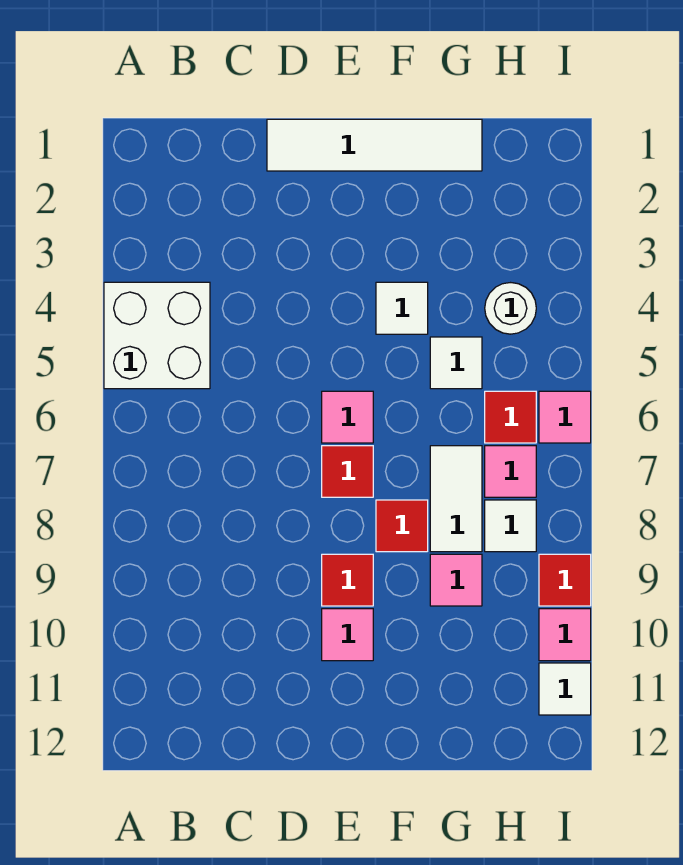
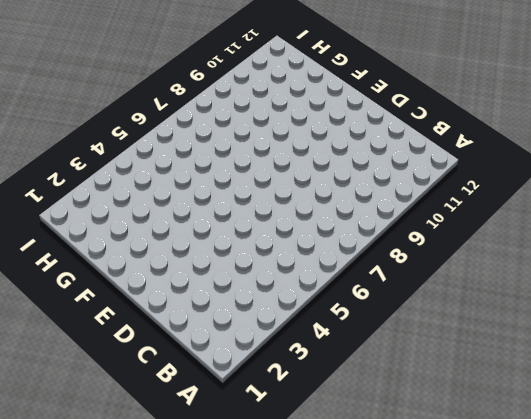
none -> white 2x2 brick [104,282,210,389]
none -> white 1x4 tile [267,119,482,171]
none -> pink 1x1 tile [322,391,373,443]

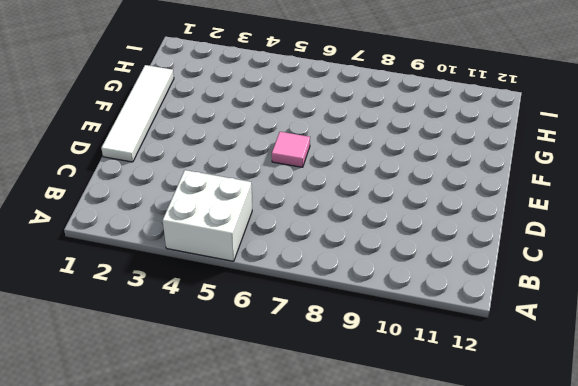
none -> red 1x1 tile [322,446,373,497]
none -> red 1x1 tile [322,554,373,606]
none -> pink 1x1 tile [322,609,373,661]

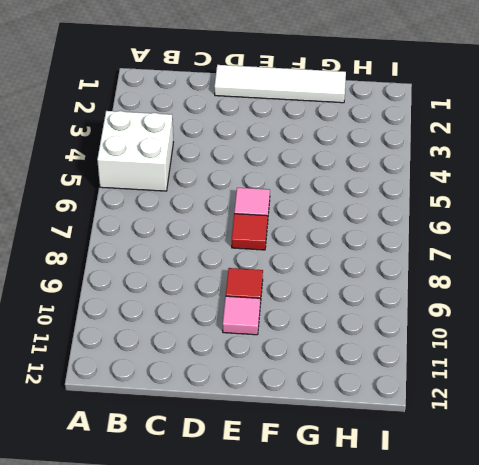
none -> white 1x1 tile [376,282,428,334]
none -> red 1x1 tile [376,500,428,552]
none -> white 1x1 tile [430,337,482,389]

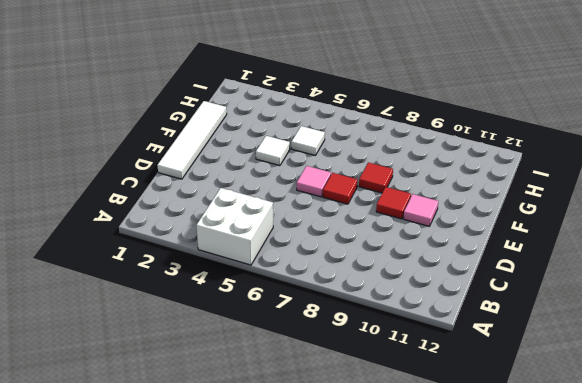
none -> white 1x2 tile [430,446,482,552]
none -> pink 1x1 tile [430,554,482,606]
none -> white 1x1 round brick [485,283,536,334]

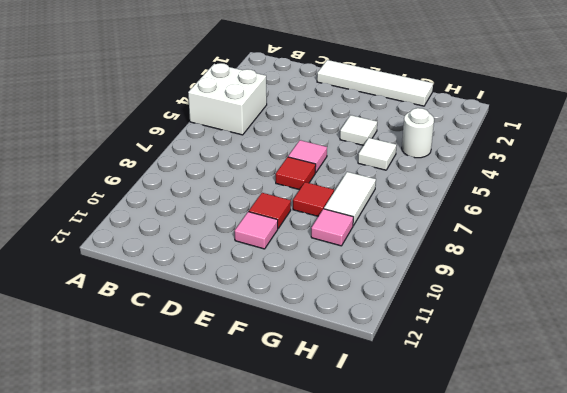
none -> red 1x1 tile [485,391,536,443]
none -> pink 1x1 tile [485,446,536,497]
none -> white 1x1 tile [485,500,536,552]

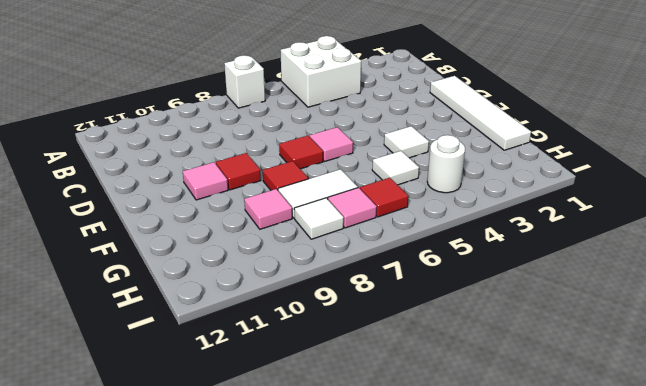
white 1x1 brick [224,55,265,108] -> none
none -> pink 1x1 tile [539,391,591,443]
none -> red 1x1 tile [539,554,591,606]
none -> pink 1x1 tile [539,609,591,661]

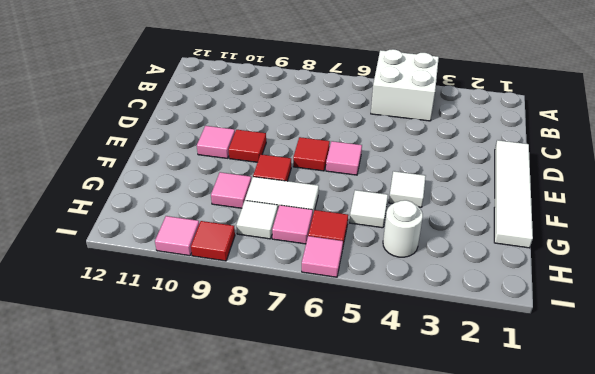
none -> white 1x1 tile [539,663,591,715]

